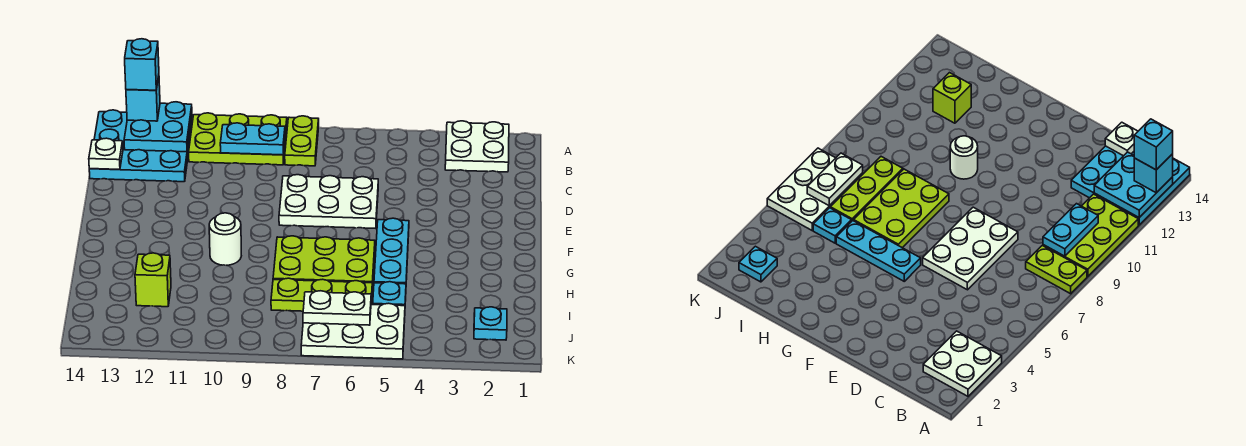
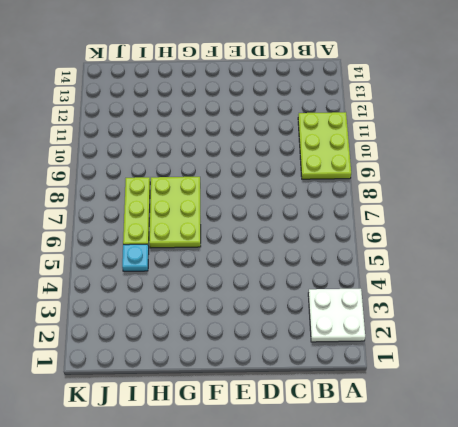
none -> lime 1x2 plate [285,116,319,166]
none -> cyan 3x3 plate [89,110,192,182]
none -> white 2x3 plate [279,175,378,229]

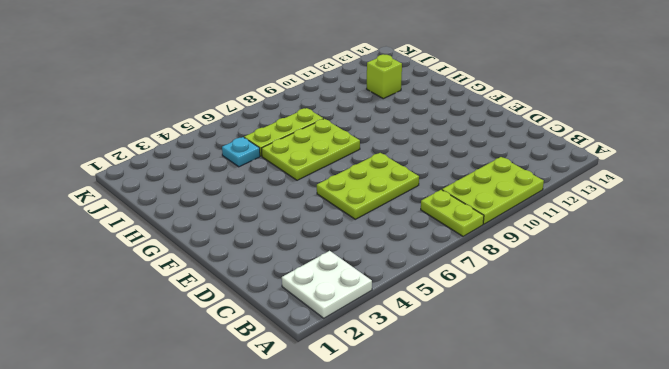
lime 2x3 plate [317,153,419,219] -> white 2x3 plate [279,175,378,229]
none -> cyan 3x3 plate [89,110,192,182]
none -> cyan 1x3 plate [374,218,409,284]
none -> white 1x1 round brick [209,213,241,265]

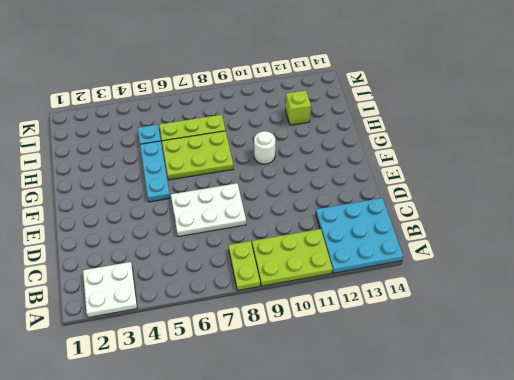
none -> cyan 1x1 plate [474,307,507,340]
none -> white 2x3 plate [301,303,405,359]
none -> cyan 2x2 plate [124,102,192,152]

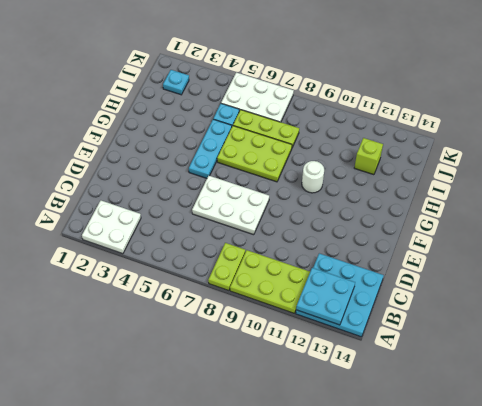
none -> cyan 1x2 plate [220,123,285,155]
none -> white 1x1 plate [89,138,123,170]
none -> white 1x2 plate [303,291,371,325]

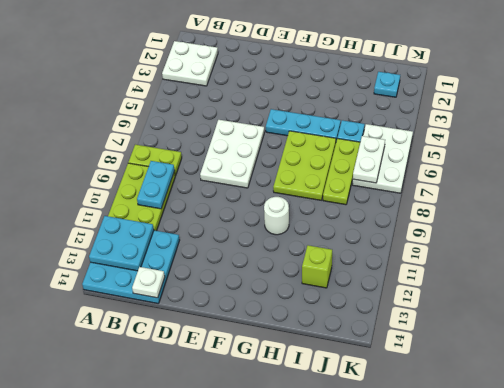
none -> cyan 1x1 brick [126,76,160,121]
none -> cyan 1x1 brick [125,39,159,90]

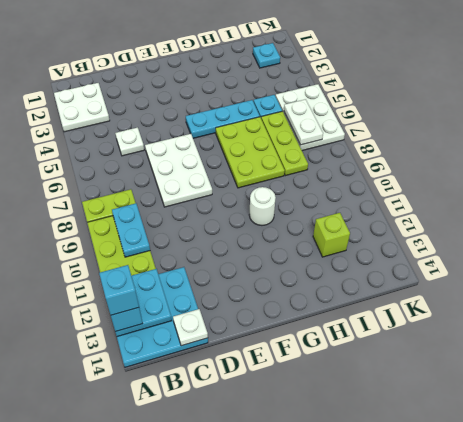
white 1x1 plate [115,127,144,156] -> none

